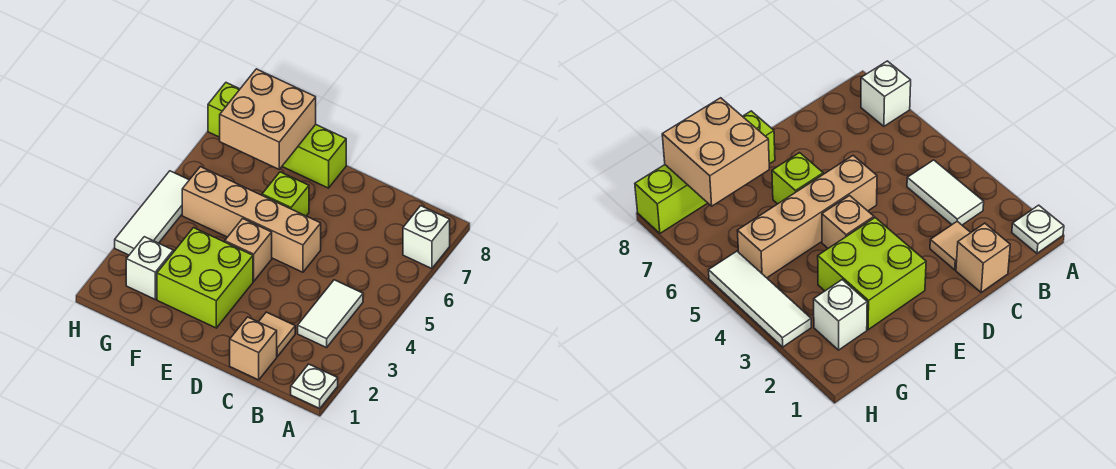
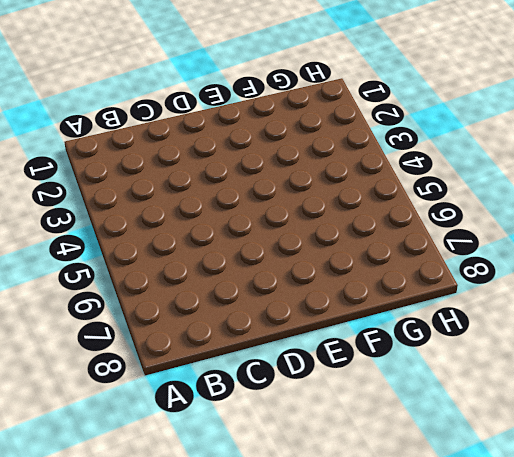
none -> white 1x1 plate [291,364,338,408]
none -> white 1x1 brick [403,206,450,269]
none -> white 1x2 tile [298,280,363,348]

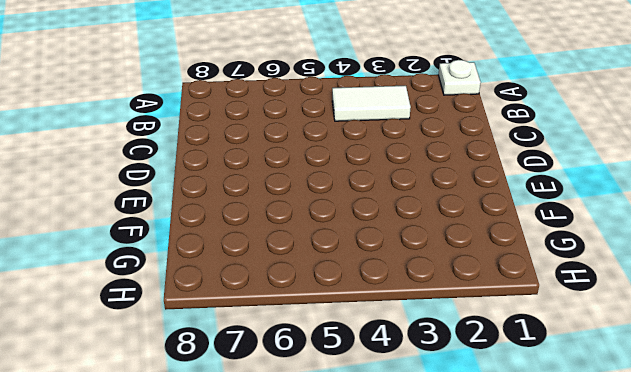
none -> white 1x1 brick [403,206,450,269]
none -> tan 1x1 brick [230,317,277,380]
none -> tan 1x1 tile [259,312,295,356]

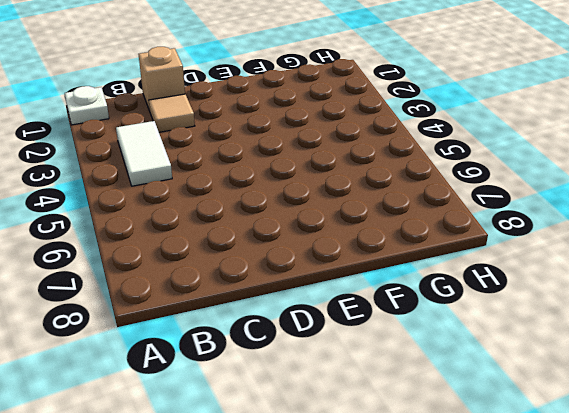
none -> white 1x1 brick [403,206,450,269]
none -> tan 1x4 brick [182,167,321,272]
none -> lime 2x2 brick [157,228,253,328]

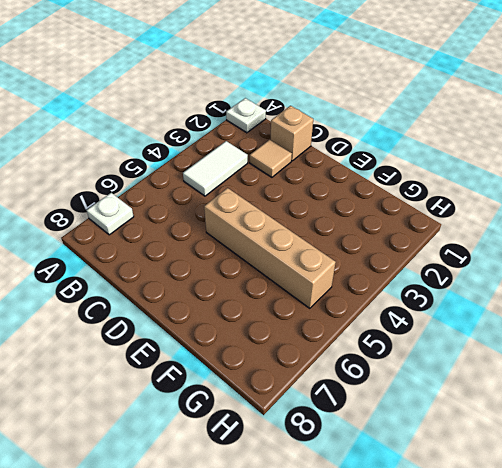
white 1x1 plate [87,193,134,235] -> white 1x1 brick [403,206,450,269]
none -> lime 2x2 brick [157,228,253,328]
none -> tan 1x1 brick [225,219,272,281]
none -> lime 1x1 brick [262,172,309,216]

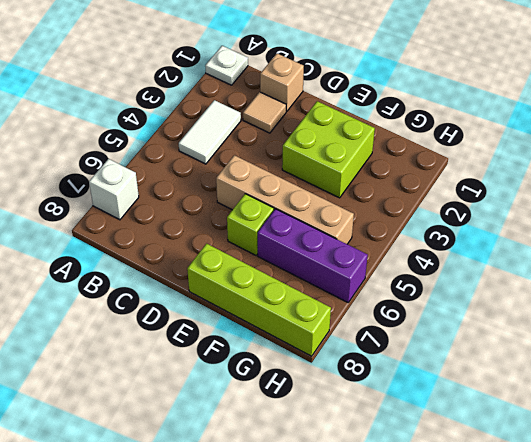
purple 1x3 brick [258,209,368,302] -> none
none -> tan 1x1 brick [225,219,272,281]
none -> white 1x1 brick [126,237,173,299]
none -> white 1x3 tile [115,171,189,255]

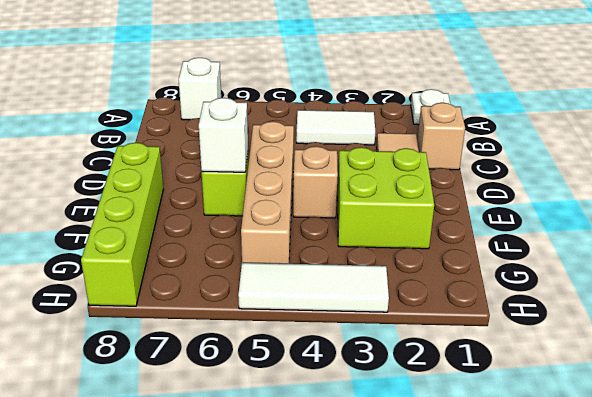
white 1x1 brick [199,98,248,172] -> white 1x1 brick moved to [126,237,173,299]
none -> tan 2x2 brick [220,69,316,169]

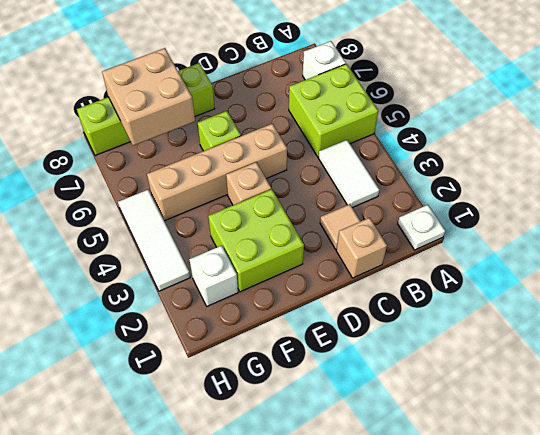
lime 2x2 brick [289,64,378,157] -> none

